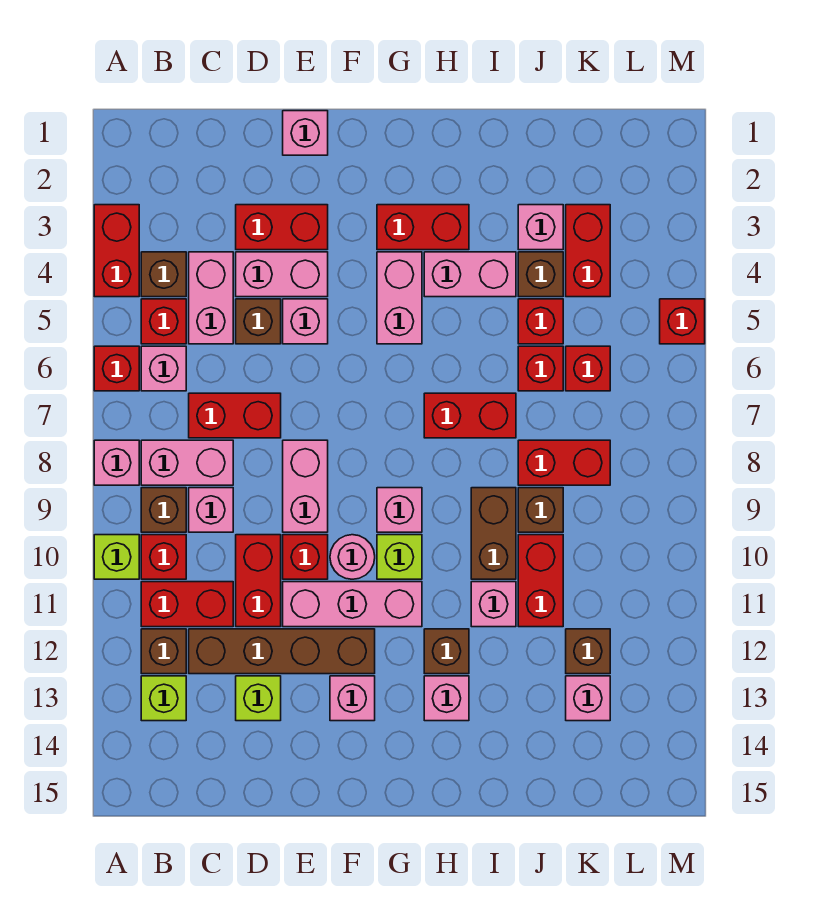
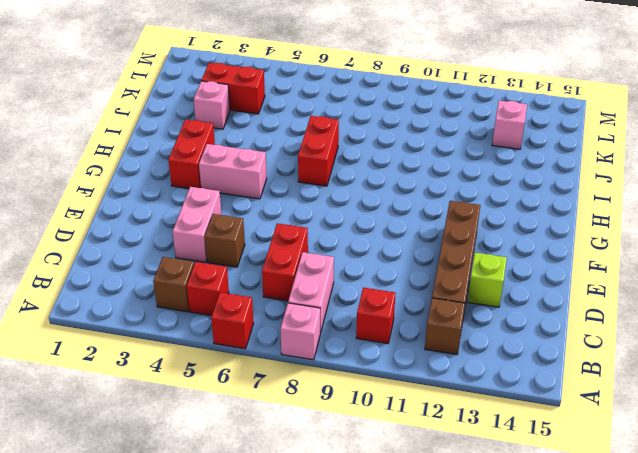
none -> red 1x2 brick [94,205,139,297]
none -> lime 1x1 brick [94,535,139,579]
none -> pink 1x1 brick [141,346,186,391]
none -> brown 1x1 brick [141,488,186,532]

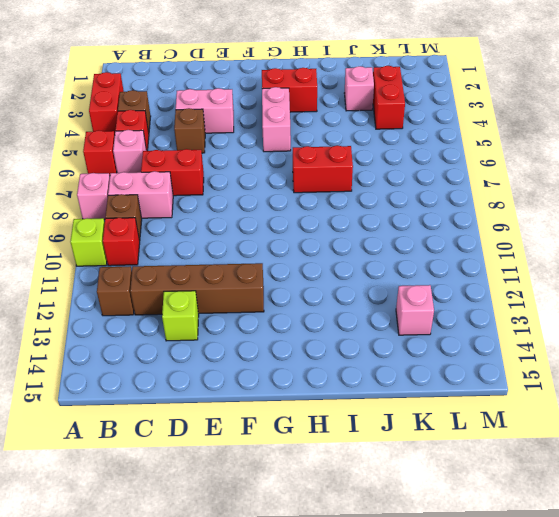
none -> red 1x2 brick [141,582,233,627]
none -> lime 1x1 brick [141,676,186,721]
none -> pink 1x2 brick [189,252,233,344]
none -> pink 1x1 brick [189,488,233,532]

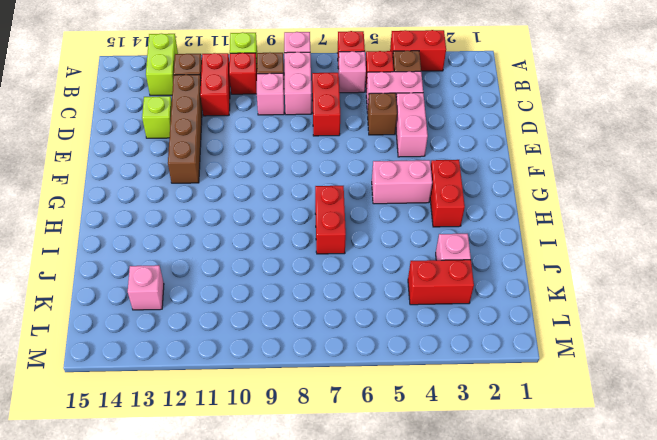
lime 1x2 brick [146,34,178,95] -> lime 1x1 brick [141,676,186,721]
none -> red 1x2 brick [236,205,328,250]
none -> red 1x2 brick [236,535,281,627]
none -> pink 1x1 brick [283,111,328,155]
none -> pink 1x1 brick [283,299,328,344]

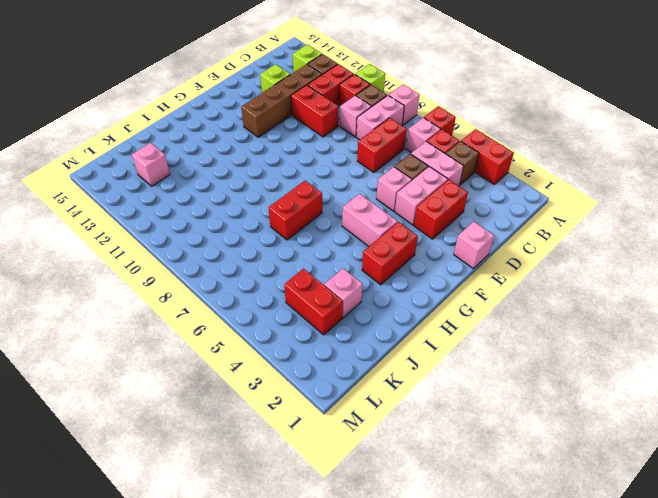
none -> pink 1x2 brick [283,440,328,532]
none -> red 1x1 brick [283,535,328,579]
none -> pink 1x3 brick [283,582,422,627]
none -> pink 1x1 round brick [330,535,375,579]

